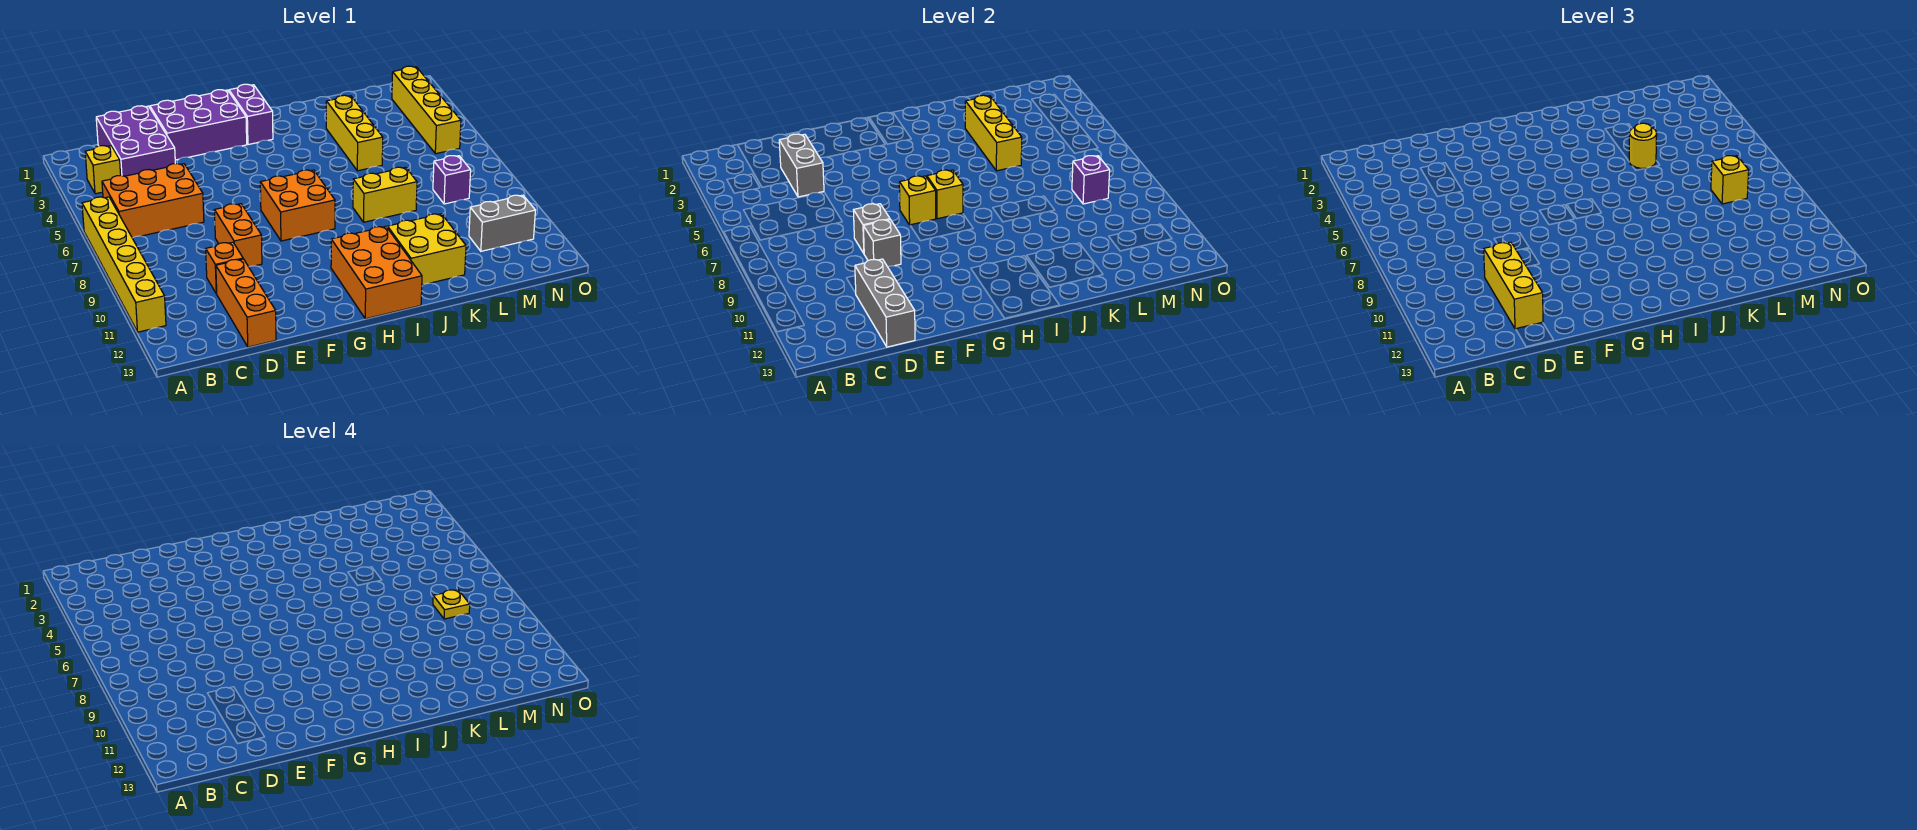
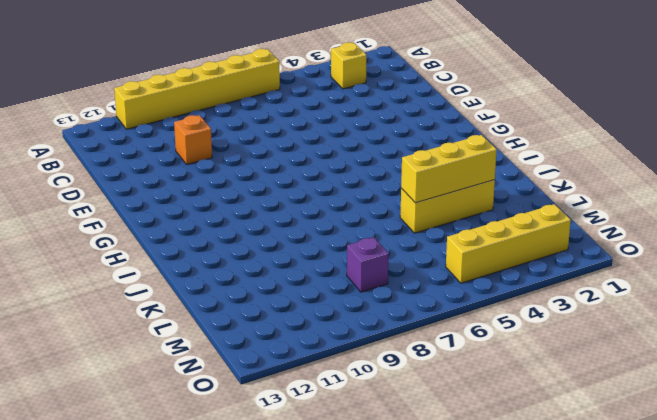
none -> orange 2x3 brick [102,163,204,238]
none -> purple 2x3 brick [96,106,175,176]
none -> orange 1x3 brick [216,259,276,347]

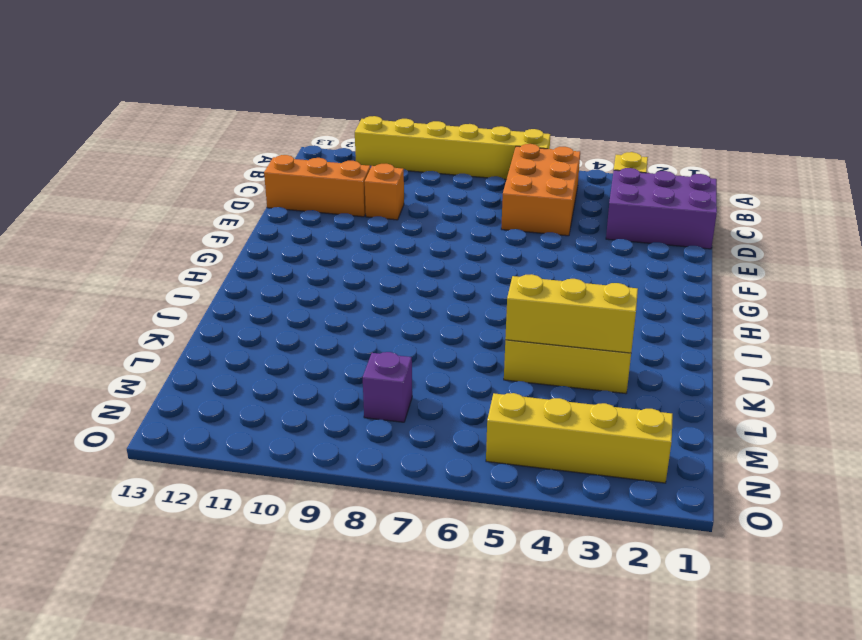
none -> purple 2x3 brick [150,90,247,160]
none -> orange 1x2 brick [214,204,262,267]
none -> orange 2x2 brick [260,170,335,241]

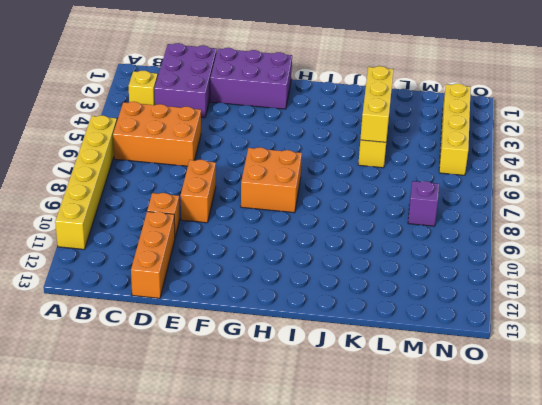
none -> purple 1x2 brick [229,84,273,145]
none -> orange 2x3 brick [331,227,422,319]
none -> yellow 1x2 brick [353,167,417,222]

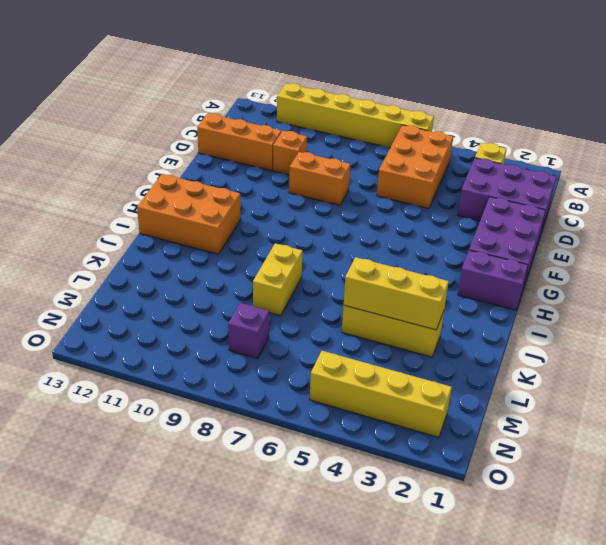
none -> orange 2x2 brick [260,170,335,241]
none -> yellow 2x2 brick [388,214,466,285]
none -> grey 1x2 brick [469,195,535,251]

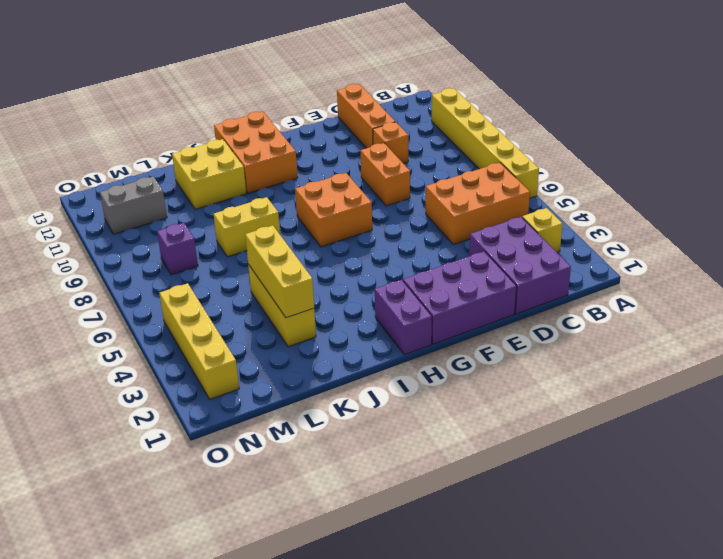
none -> grey 1x2 brick [779,134,824,197]
none -> grey 1x3 brick [855,259,915,347]
none -> grey 1x1 brick [853,204,890,253]

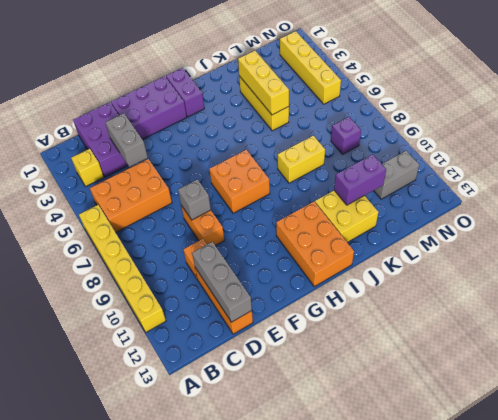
purple 1x2 brick [334,154,386,205] -> none
none -> grey 1x1 brick [863,220,901,267]
none -> yellow 1x1 brick [899,176,936,225]
none -> yellow 1x1 brick [927,170,963,219]

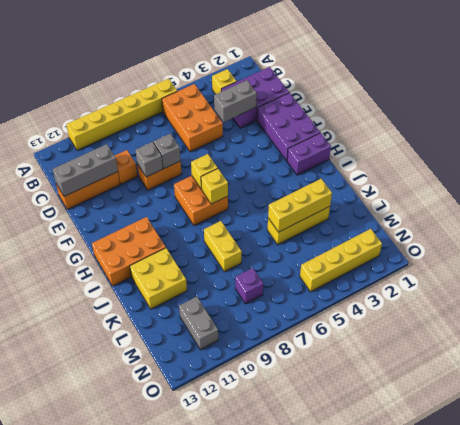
none -> purple 1x1 brick [1072,156,1110,204]
none -> yellow 1x3 brick [1484,242,1543,329]
none -> yellow 1x1 round brick [1629,123,1657,168]

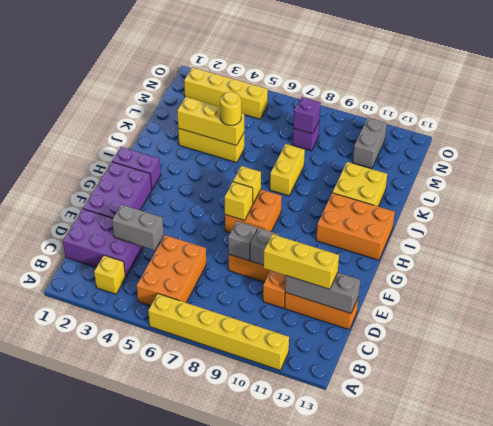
none -> yellow 1x1 brick [1711,156,1749,204]
none -> yellow 1x1 plate [433,590,470,619]

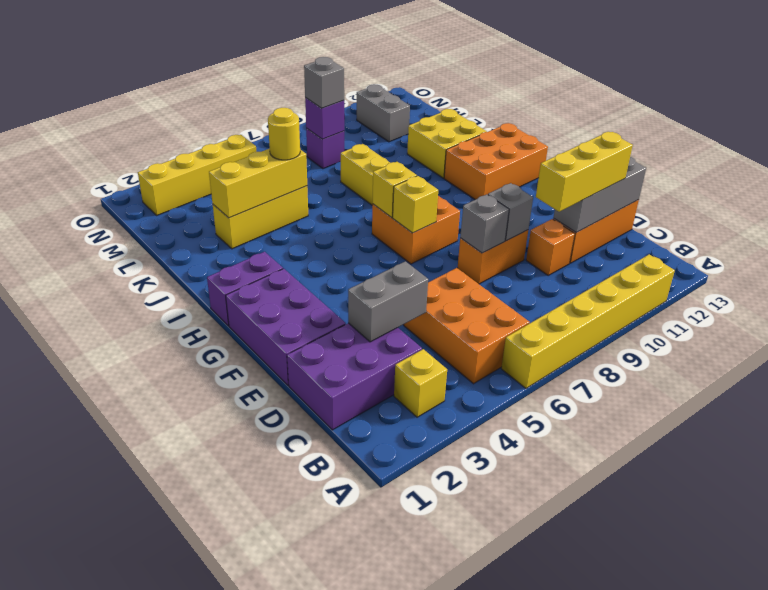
grey 1x1 brick [304,57,344,108] -> yellow 1x1 brick [1711,156,1749,204]
none -> yellow 1x1 plate [433,590,470,619]

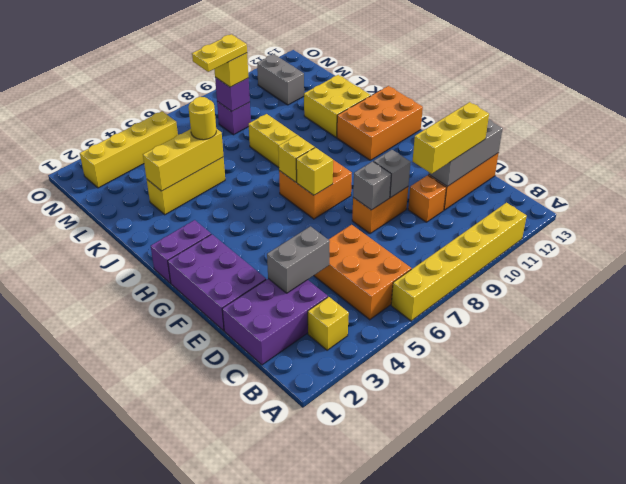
yellow 1x2 plate [192,34,247,72] -> yellow 1x1 plate [433,590,470,619]

